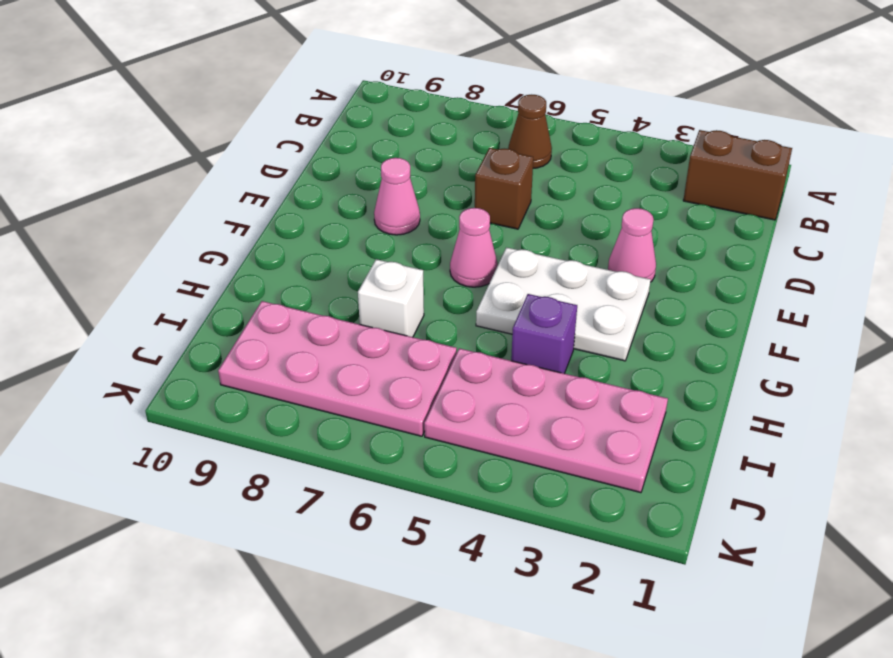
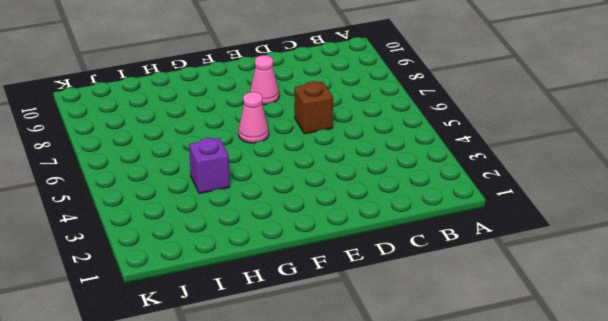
none -> brown 1x2 brick [683,130,792,220]
none -> brown 1x1 cone [508,95,552,168]

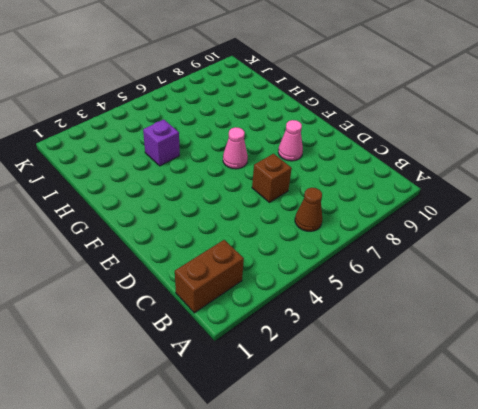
none -> pink 1x1 cone [608,208,656,282]
none -> white 2x3 plate [476,247,651,361]

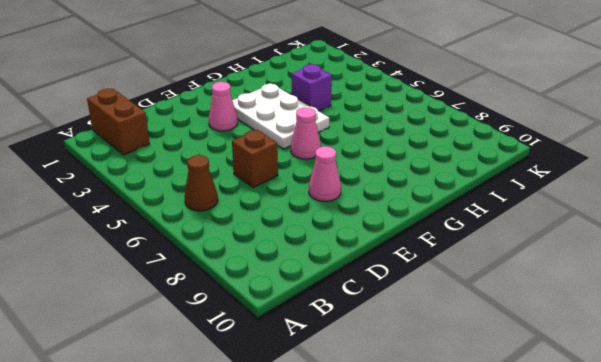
none -> white 1x1 brick [358,259,424,337]
none -> pink 2x4 plate [424,348,668,493]

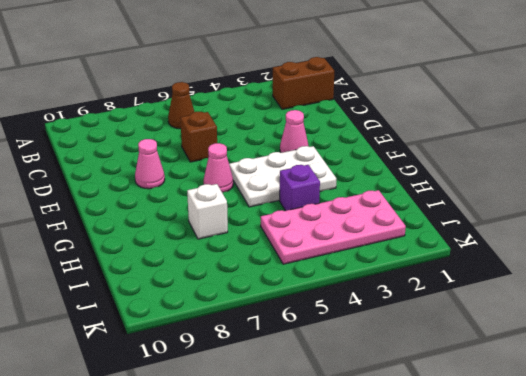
none -> pink 2x4 plate [218,301,457,436]

